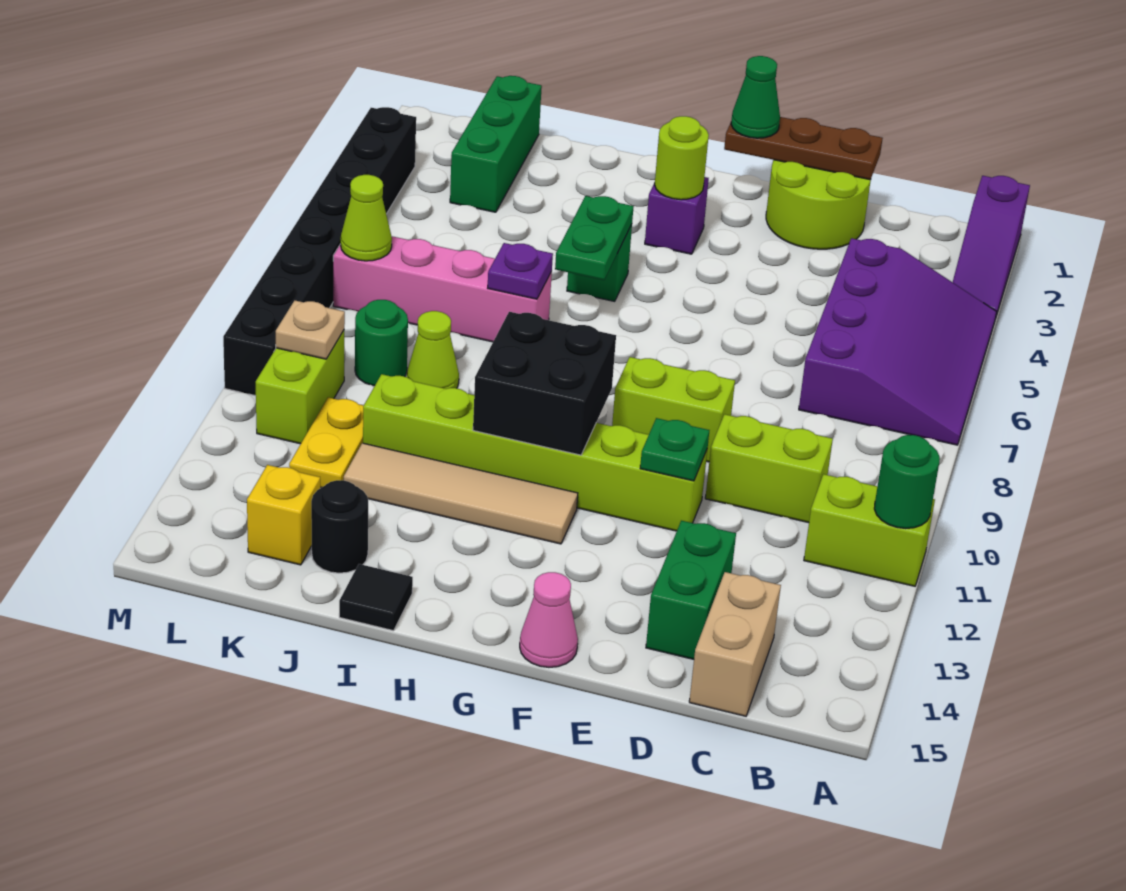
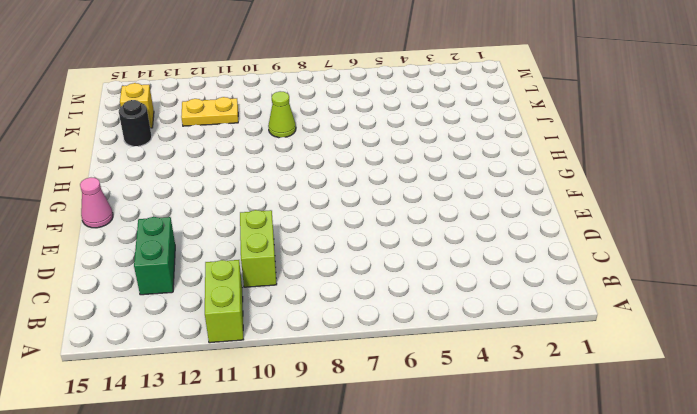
green 1x2 brick [134,217,175,295] -> green 1x2 brick turned to [646,521,736,659]
none -> purple 1x3 slope [953,176,1030,319]
none -> purple 3x4 slope [799,238,997,445]
none -> tan 1x2 brick [689,572,781,716]
none -> lime 2x2 round brick [766,160,871,249]

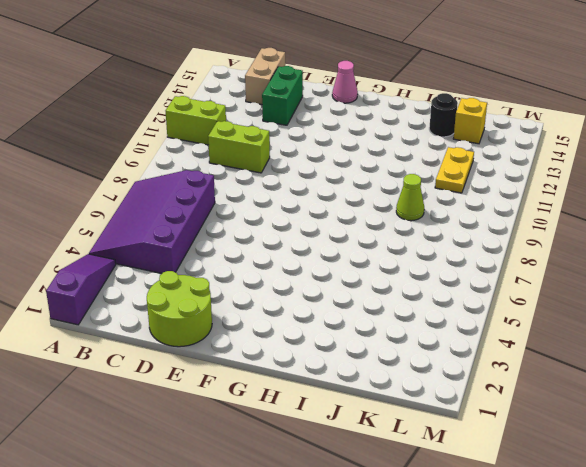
none -> lime 1x2 brick [612,357,735,462]
none -> lime 1x6 brick [363,374,707,531]
none -> purple 1x1 brick [645,177,709,254]
none -> tan 1x4 tile [344,443,578,544]

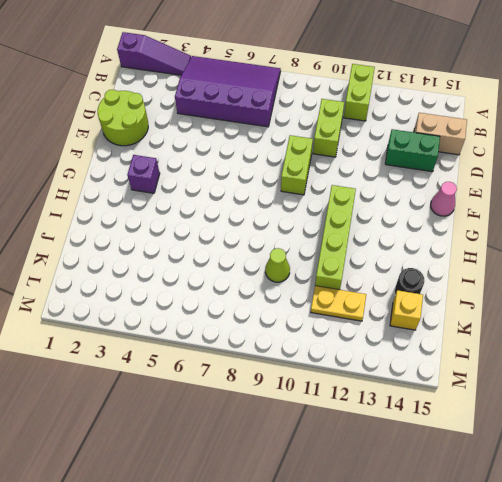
lime 1x4 brick [315,185,356,290] -> lime 1x6 brick [363,374,707,531]
none -> tan 1x4 tile [344,443,578,544]
none -> green 1x1 brick [567,224,632,301]
none -> pink 1x4 brick [333,236,552,342]
none -> black 1x1 tile [339,564,413,631]

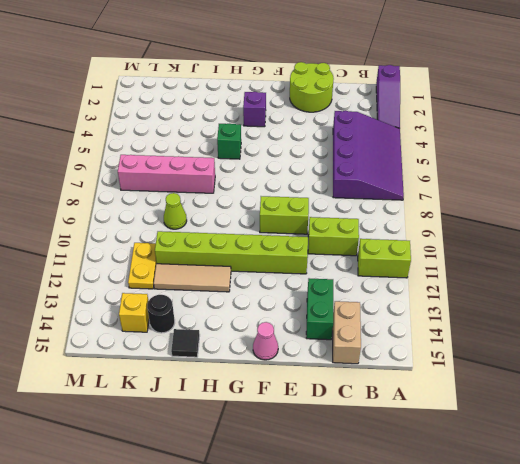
tan 1x3 tile [154,264,231,292] -> tan 1x4 tile [344,443,578,544]
none -> green 1x3 brick [450,76,542,212]
none -> green 1x1 round brick [355,300,408,386]
none -> lime 1x2 brick [256,331,344,444]
none -> black 1x8 brick [223,107,416,396]

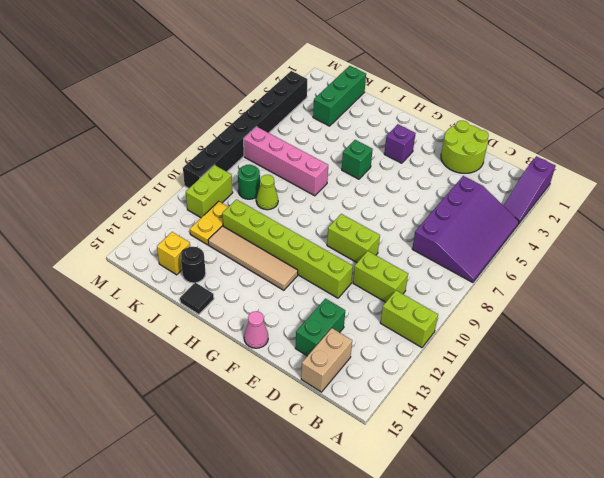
none -> green 1x1 round brick [874,435,940,529]
none -> brown 1x3 plate [724,117,883,180]
none -> green 1x1 plate [640,418,709,481]
none -> lime 1x1 round brick [655,116,709,200]

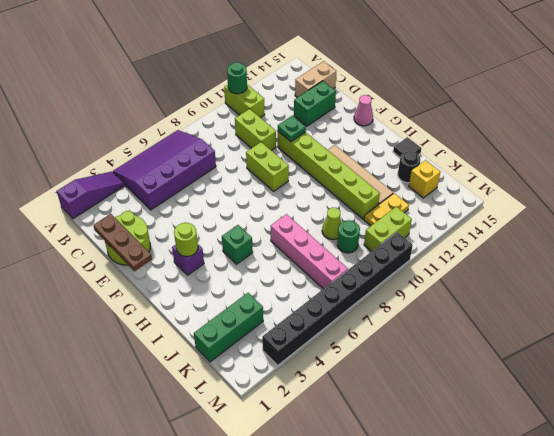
none -> black 2x2 brick [473,312,616,455]
none -> green 1x2 plate [555,196,634,280]
none -> purple 1x1 plate [488,243,553,299]
none -> lime 1x1 cone [341,175,392,261]

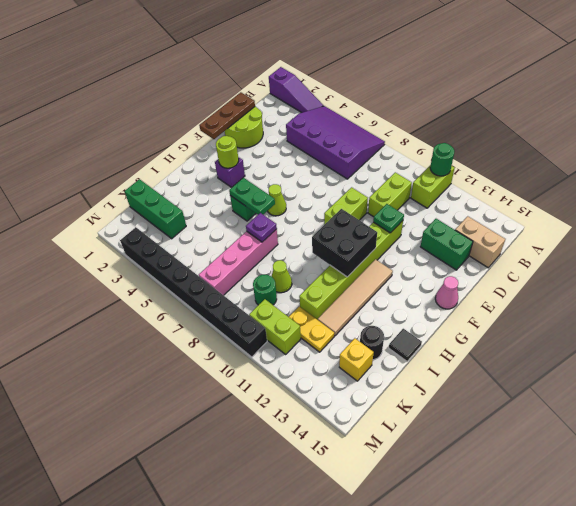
lime 1x1 cone [268,184,286,216] -> lime 1x1 cone moved to [341,175,392,261]
none -> tan 1x1 plate [276,300,345,359]
none -> green 1x1 cone [731,56,780,138]

